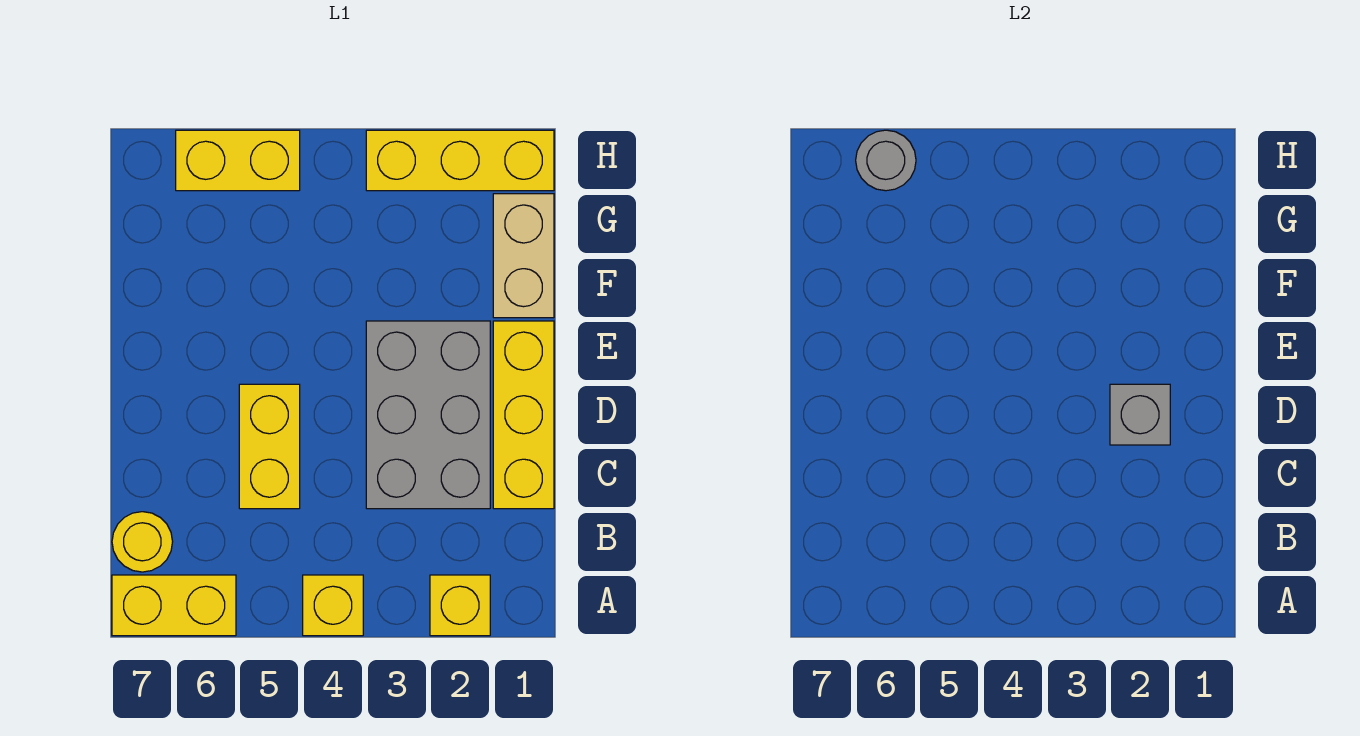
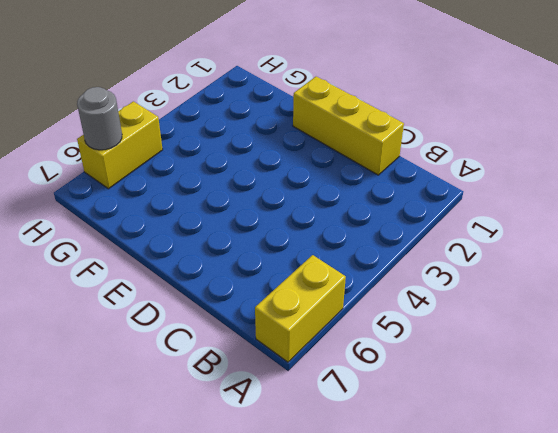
none -> yellow 1x1 brick [430,575,490,636]
none -> yellow 1x1 brick [303,575,363,636]
none -> yellow 1x1 round brick [112,512,173,572]

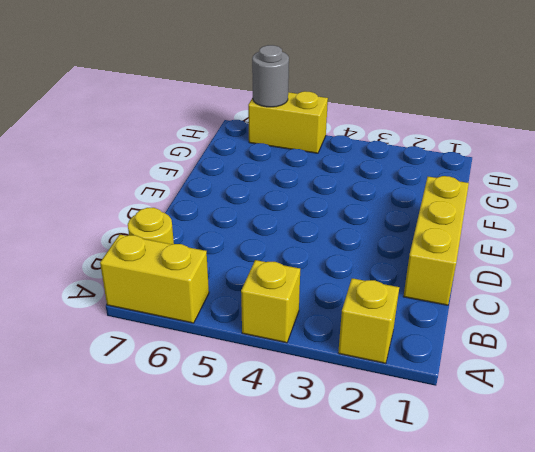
none -> grey 2x3 brick [366,321,490,509]
none -> yellow 1x2 brick [239,384,300,509]
none -> tan 1x2 brick [493,194,554,318]

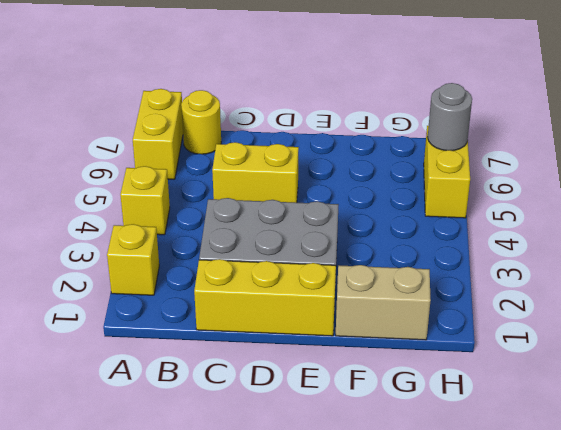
none -> yellow 1x3 brick [366,130,554,191]
none -> grey 1x1 brick [1110,384,1170,445]

